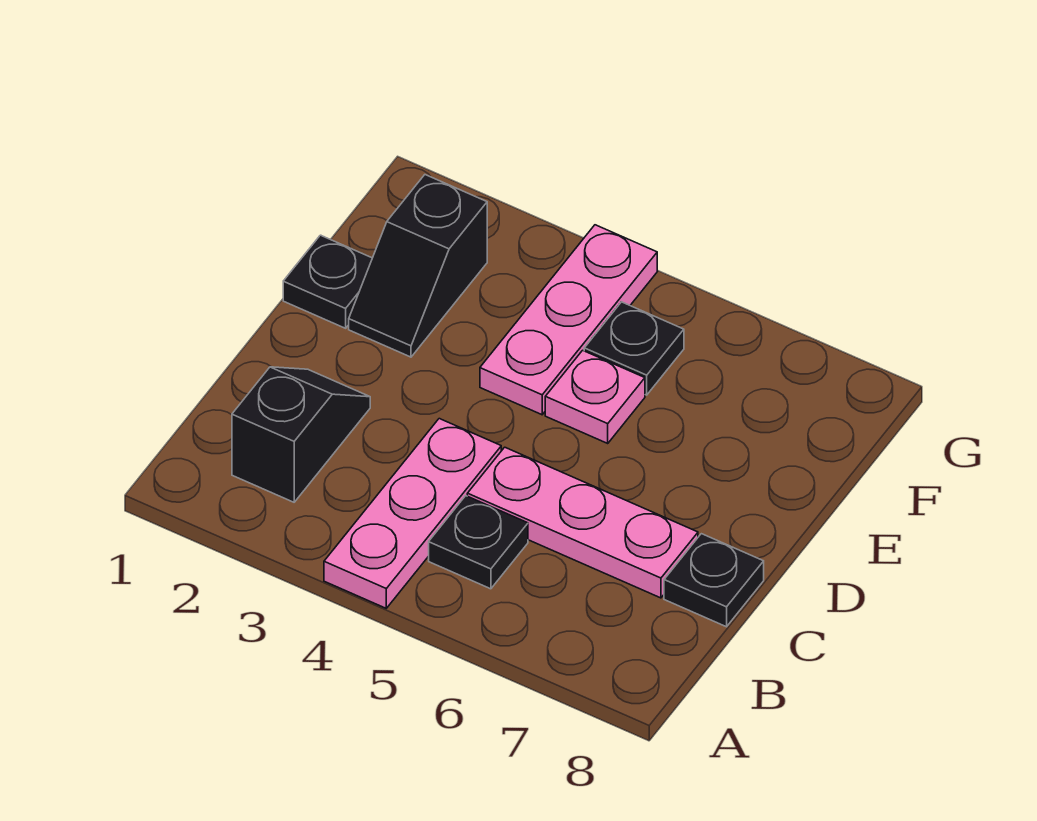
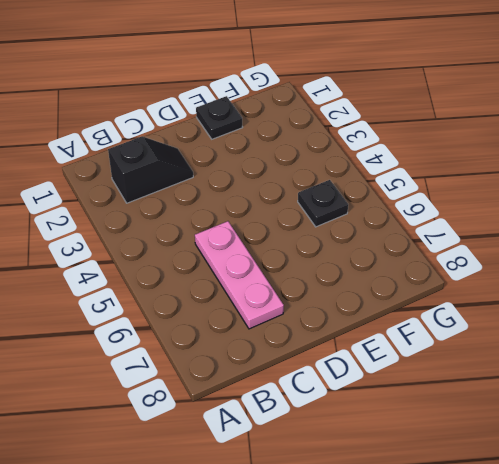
none -> pink 1x3 plate [324,419,501,608]
none -> black 1x1 plate [429,496,528,589]

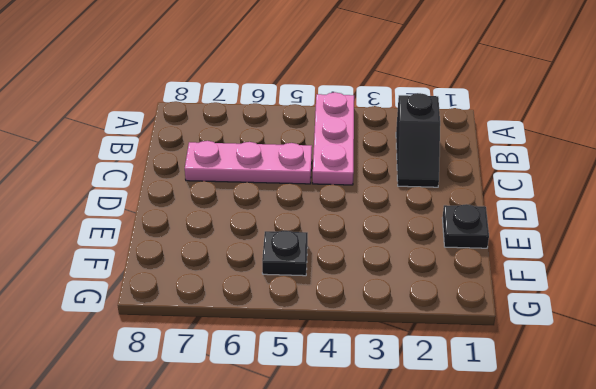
none -> black 1x1 plate [429,496,528,589]
none -> black 1x1 plate [664,534,764,627]

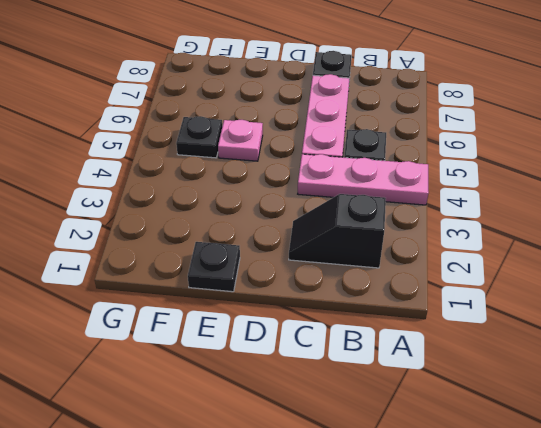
none -> black 1x2 slope [349,175,487,357]
none -> pink 1x3 plate [480,225,657,415]

